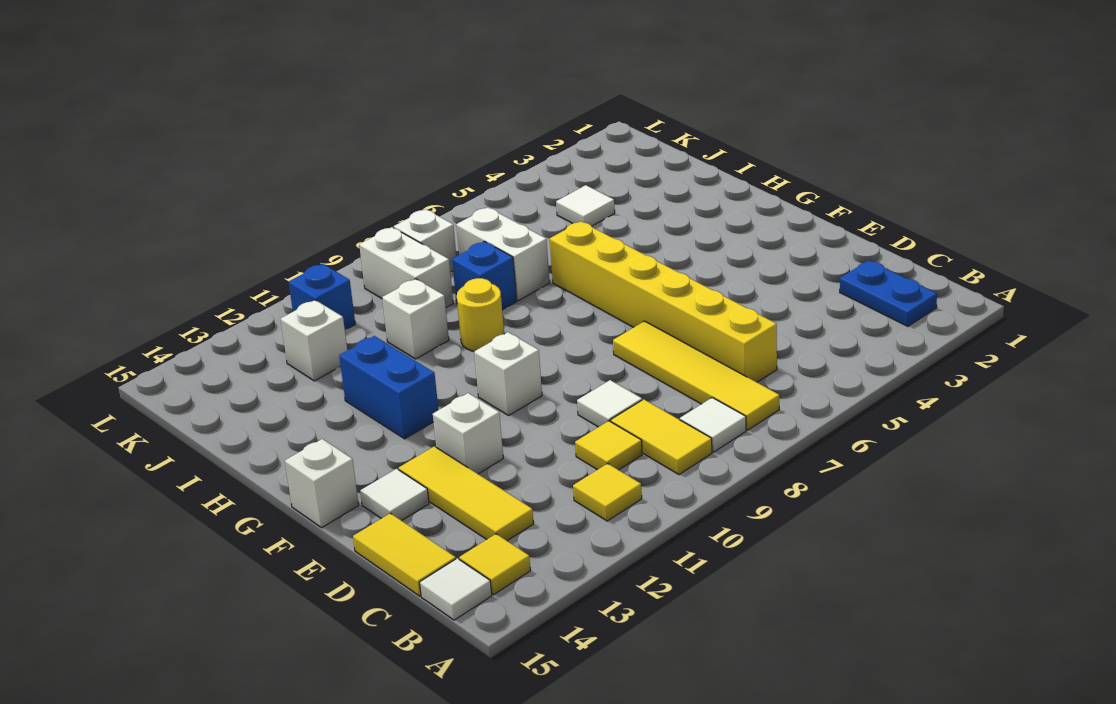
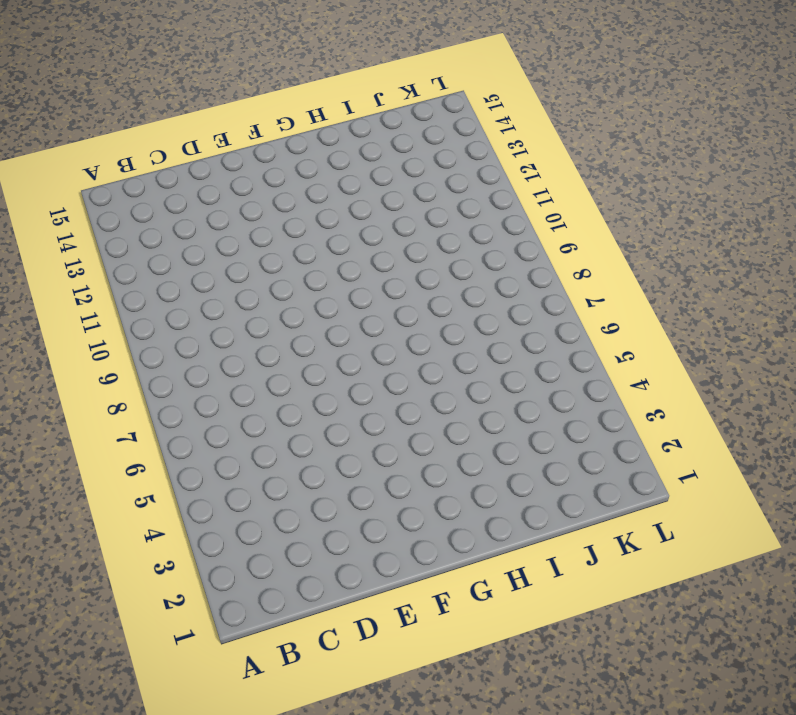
none -> blue 1x2 plate [840,260,937,326]
none -> yellow 1x4 tile [613,321,779,430]
none -> white 1x1 tile [680,398,746,452]

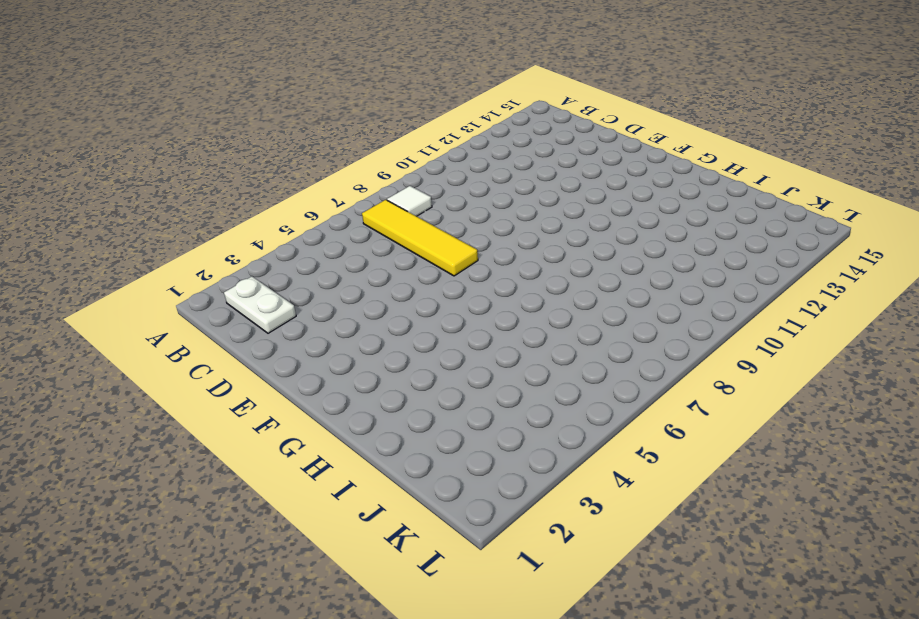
white 1x2 plate [224,276,296,333] -> blue 1x2 plate [840,260,937,326]
none -> yellow 1x2 tile [611,399,712,475]
none -> yellow 1x1 tile [573,463,642,521]
none -> yellow 1x1 tile [459,534,531,594]

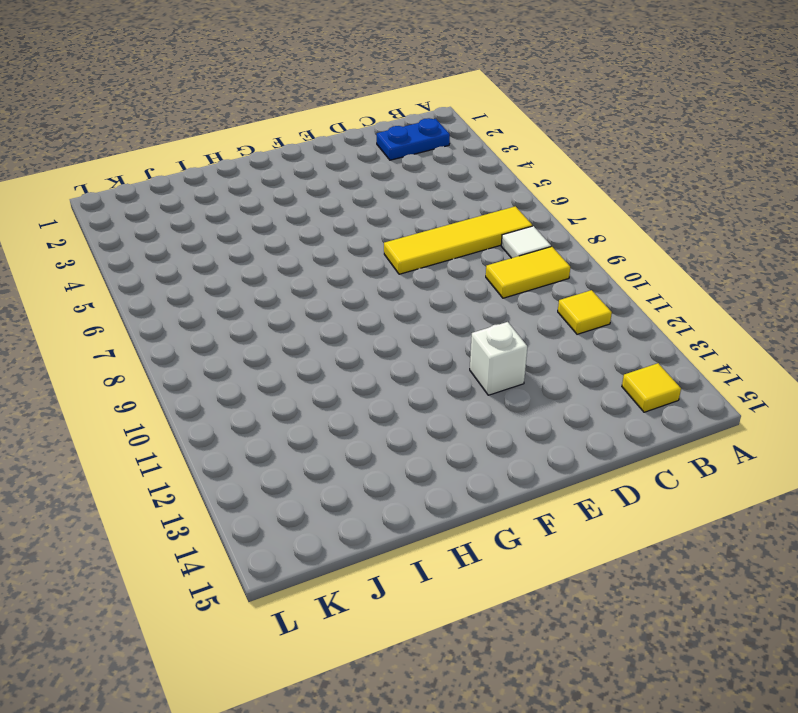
none -> white 1x1 tile [420,558,492,620]
none -> yellow 1x6 brick [550,221,777,382]
none -> yellow 1x1 tile [575,421,642,470]

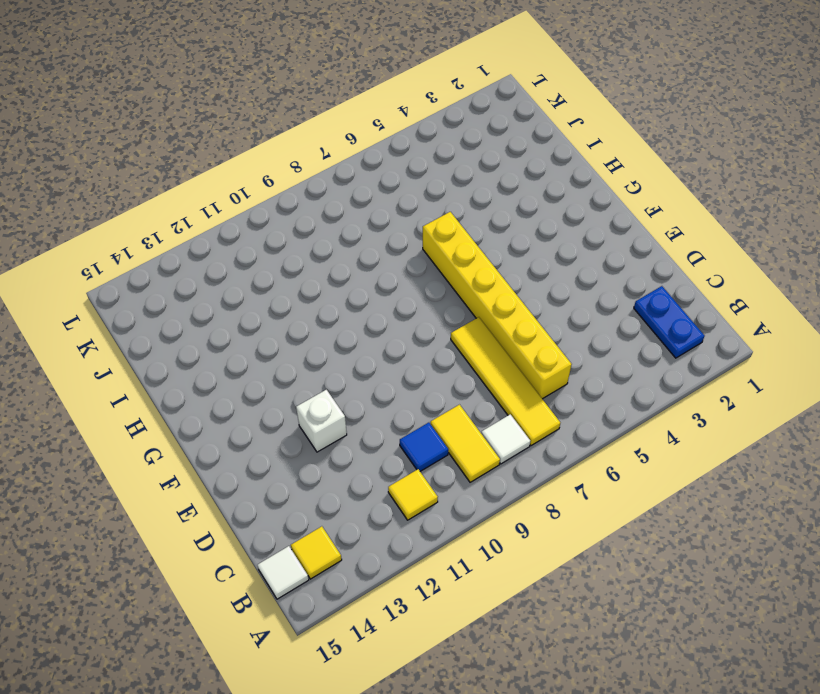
blue 1x1 tile [400,423,448,471] -> yellow 1x1 tile [575,421,642,470]
none -> yellow 1x3 tile [399,446,534,541]
none -> yellow 1x2 tile [353,513,456,596]
none -> white 1x1 tile [577,380,642,427]

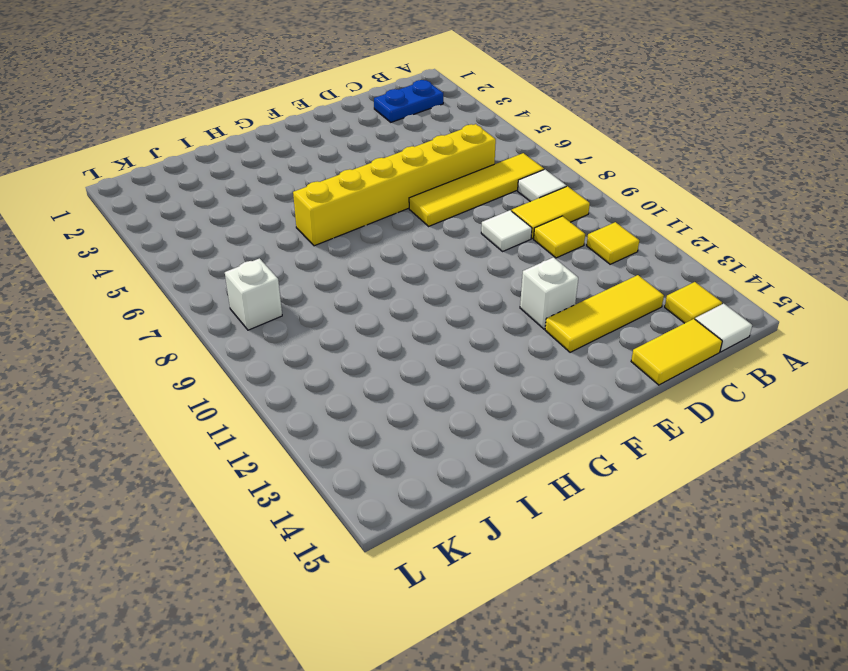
none -> white 1x1 tile [360,469,429,521]
none -> white 1x1 brick [474,332,542,415]
none -> white 1x1 brick [285,439,359,528]

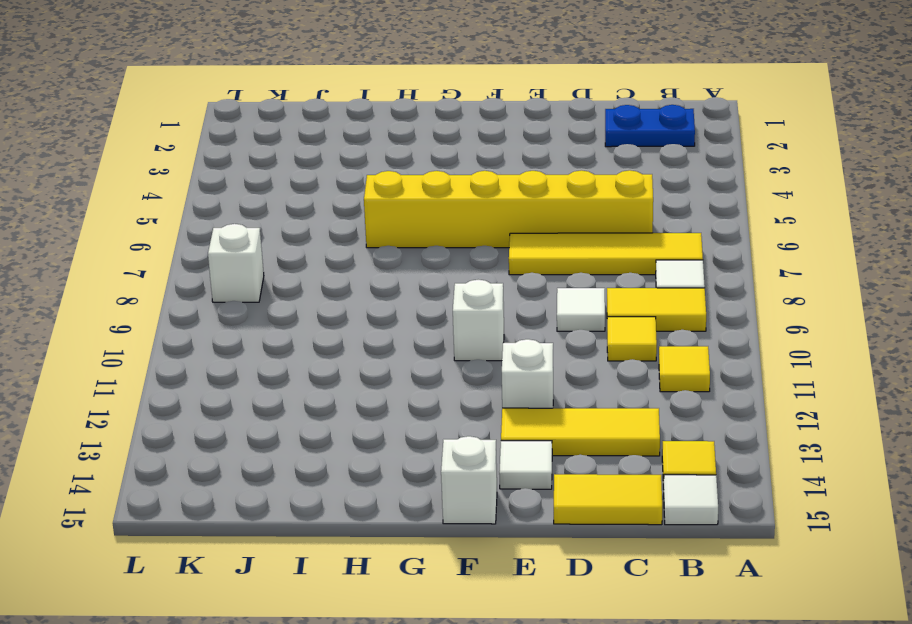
none -> blue 1x2 brick [339,336,438,439]
none -> yellow 1x1 round brick [457,278,504,351]
none -> white 1x2 brick [456,207,550,301]

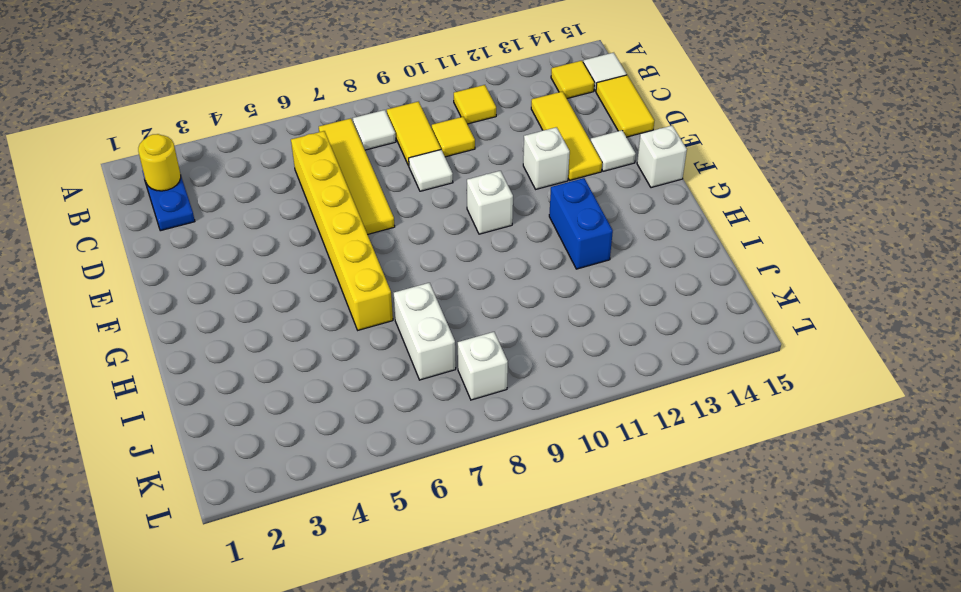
yellow 1x1 round brick [138,134,181,191] -> yellow 1x1 round brick moved to [457,278,504,351]
none -> blue 1x1 brick [452,241,517,310]
none -> white 1x1 brick [382,279,449,359]
none -> white 1x1 tile [556,185,615,226]

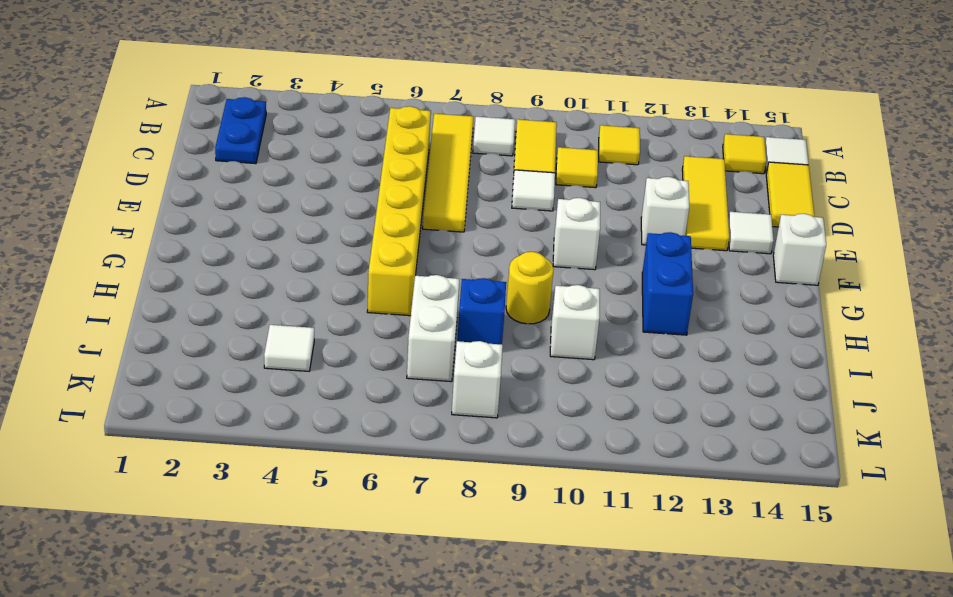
none -> white 1x2 brick [359,227,453,308]
none -> white 1x1 brick [281,300,347,381]
none -> blue 1x1 brick [289,264,355,330]

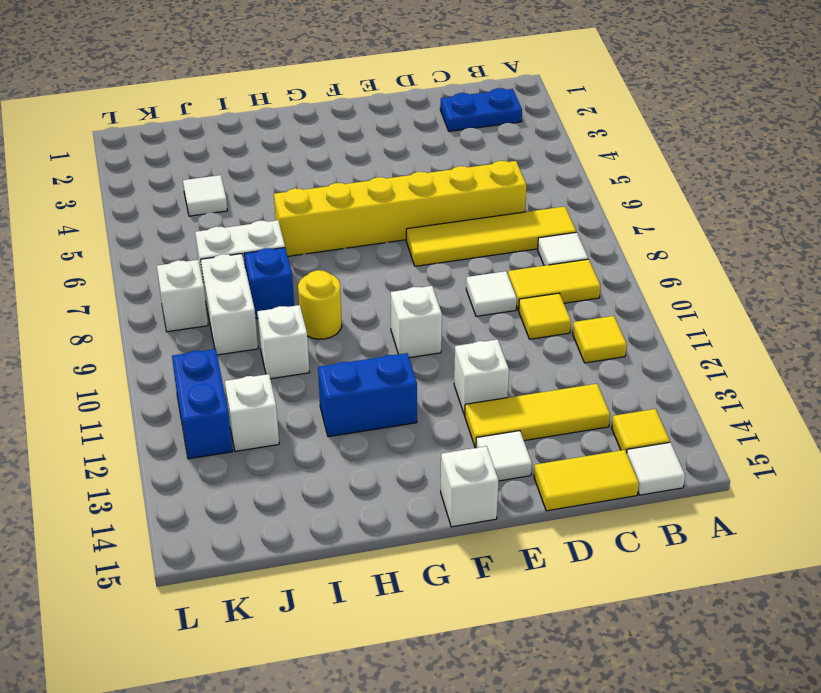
white 1x2 brick [201,254,258,355] -> white 1x2 brick turned to [359,227,453,308]
blue 1x2 brick [172,349,233,459] -> blue 1x1 brick [289,264,355,330]

